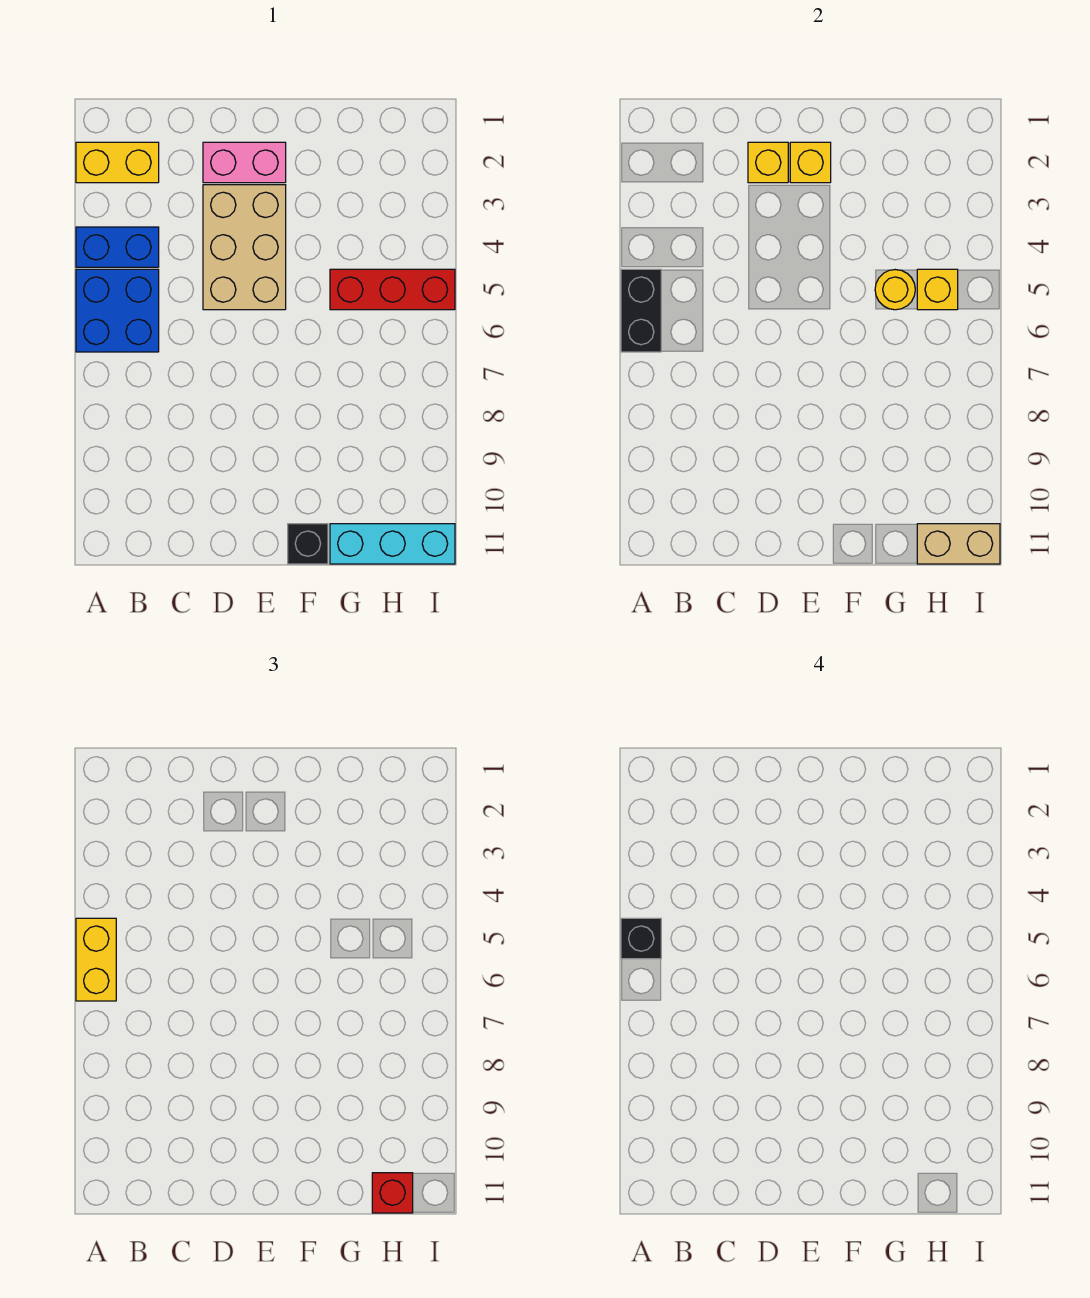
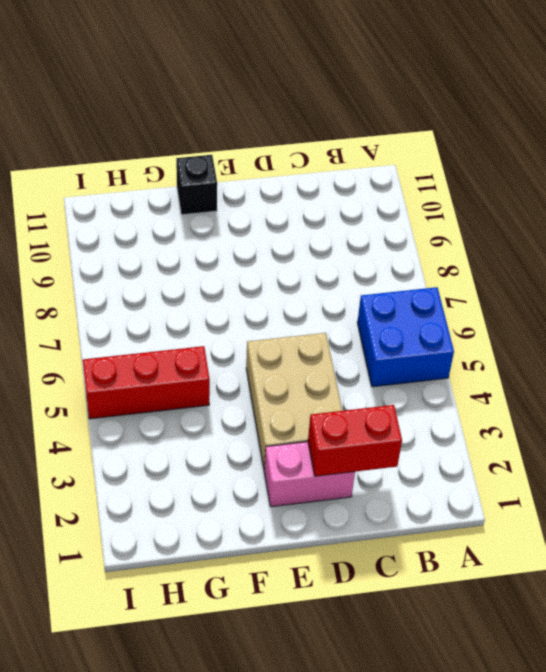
red 1x2 brick [308,405,402,476] -> yellow 1x1 brick [748,142,788,183]
none -> yellow 1x2 brick [76,142,159,183]
none -> blue 1x2 brick [76,227,159,267]
none -> cyan 1x3 brick [330,524,455,564]

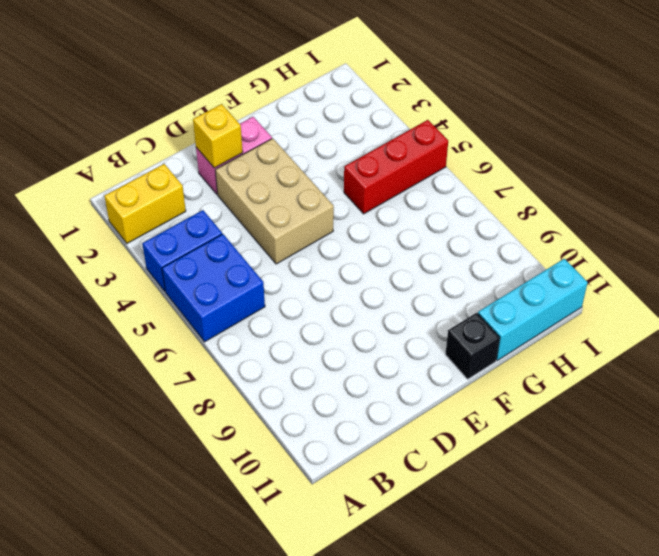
none -> black 1x2 brick [621,269,661,352]
none -> yellow 1x1 brick [790,142,831,183]
none -> yellow 1x1 round brick [875,270,915,310]

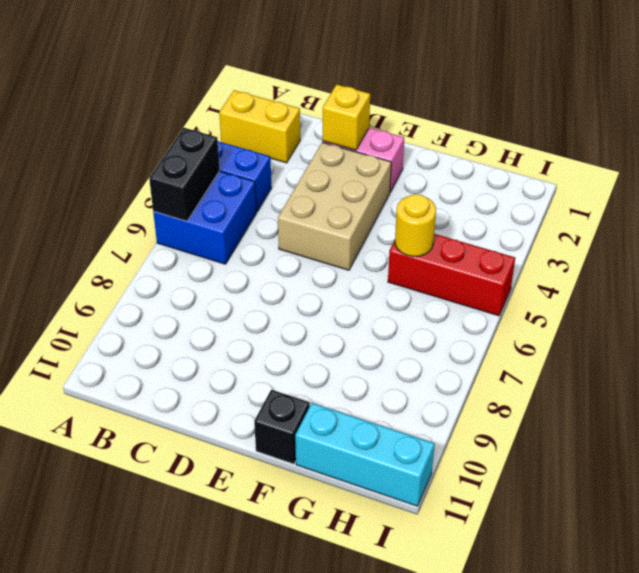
none -> yellow 1x1 brick [790,142,831,183]
none -> yellow 1x1 brick [917,269,958,310]
none -> tan 1x2 brick [917,524,1000,564]

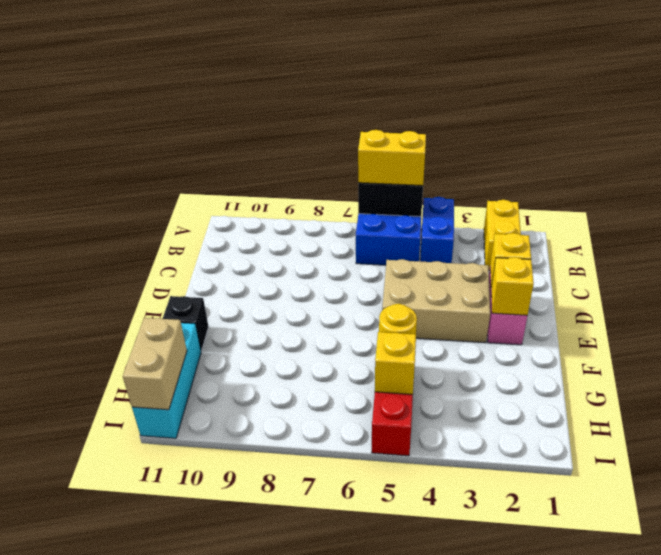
none -> red 1x1 brick [372,1173,413,1213]
none -> black 1x1 brick [621,918,661,959]

